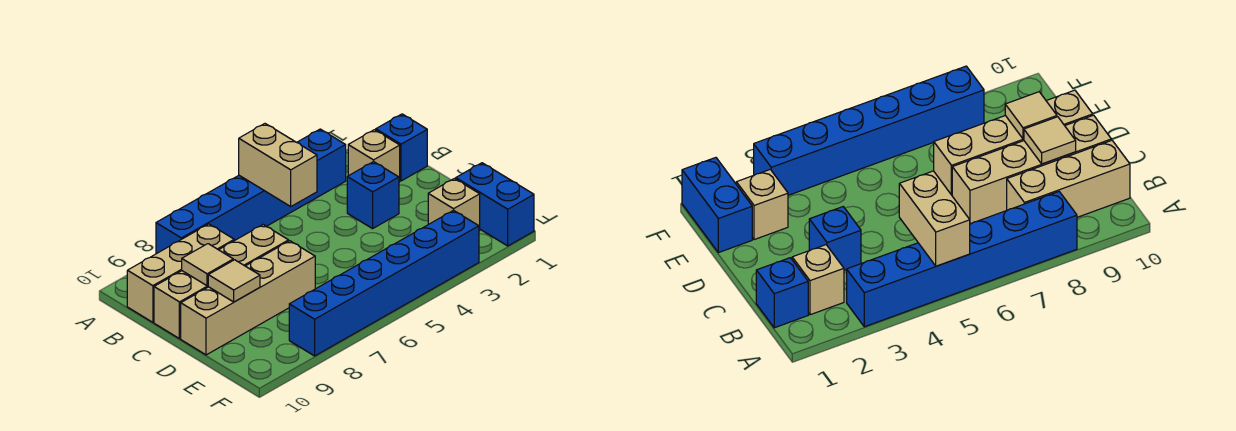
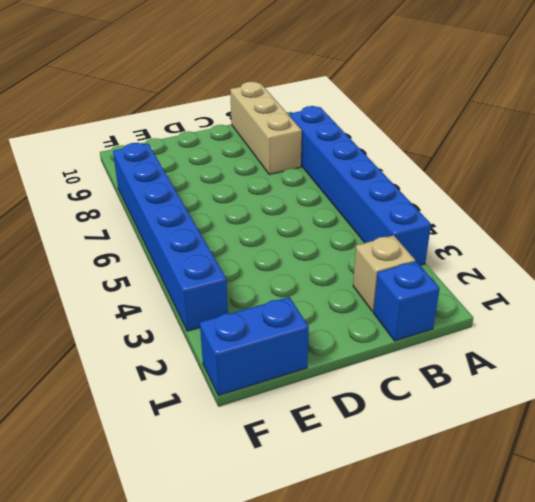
none -> blue 1x1 brick [347,162,399,229]
none -> tan 1x4 brick [154,225,289,339]
none -> tan 1x4 brick [181,241,315,355]

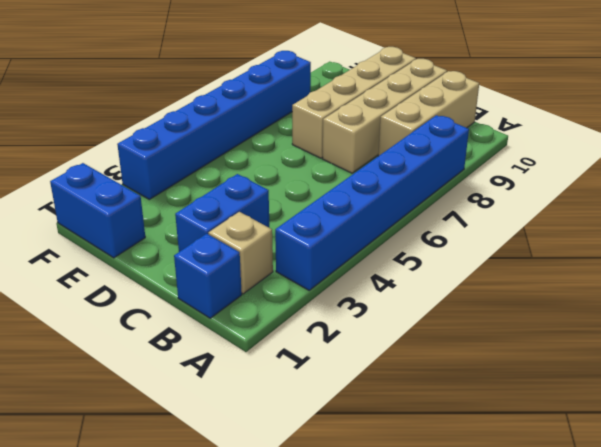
blue 1x2 brick [175,174,269,252] -> blue 1x1 brick [347,162,399,229]
none -> tan 1x1 brick [428,179,480,231]
none -> tan 1x2 brick [239,124,317,206]
none -> tan 1x1 tile [182,244,233,286]

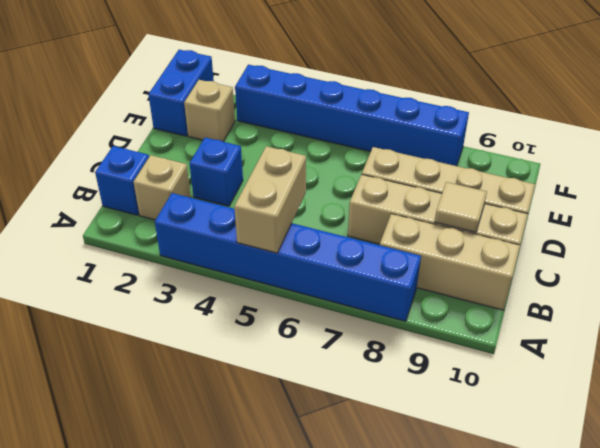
none -> tan 1x1 tile [208,260,260,302]

